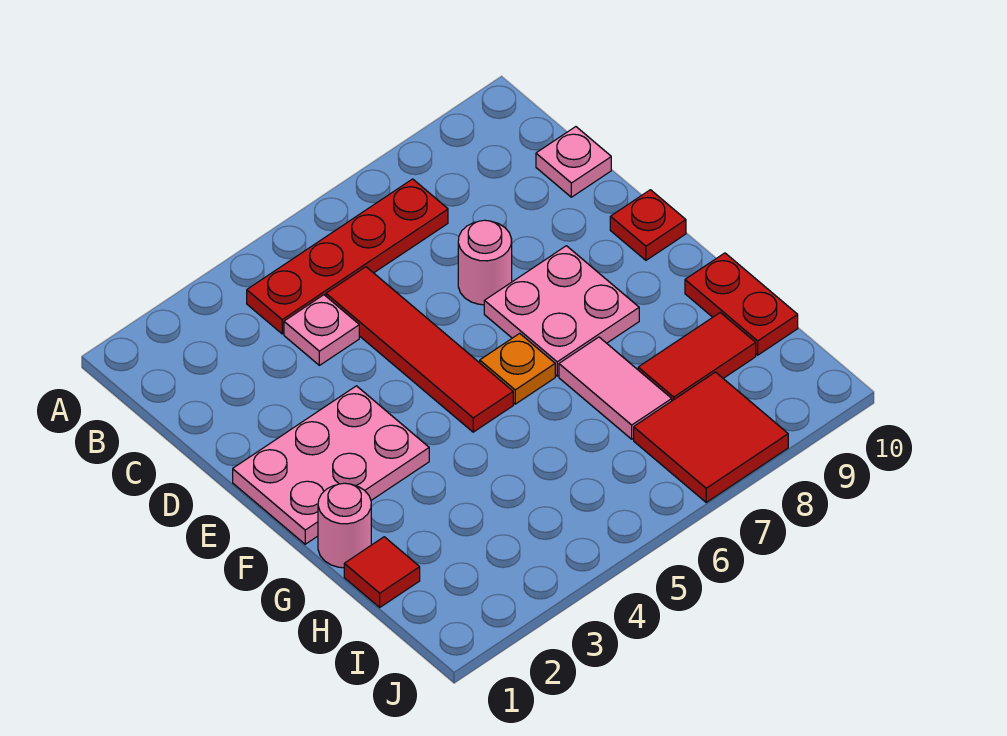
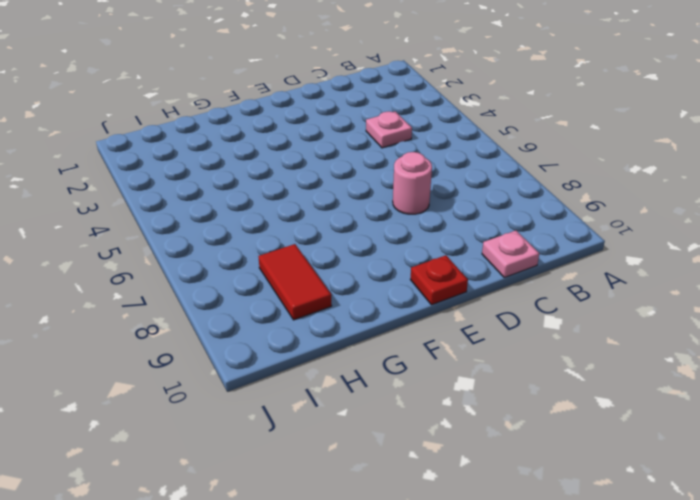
none -> red 1x4 plate [247,179,448,334]
none -> red 1x4 tile [326,267,513,432]
none -> pink 2x3 plate [233,386,429,544]

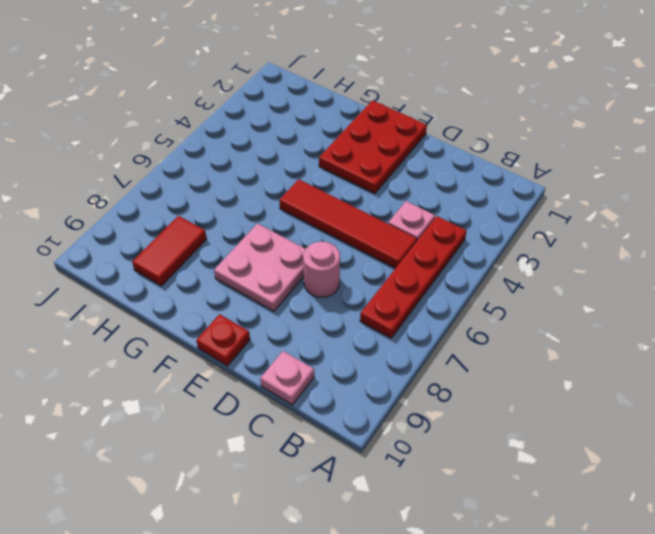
red 2x3 plate [319,100,427,193] -> pink 2x3 plate [233,386,429,544]
none -> orange 1x1 plate [480,333,555,404]
none -> pink 1x1 round brick [318,483,371,568]
none -> pink 1x2 tile [559,337,672,439]

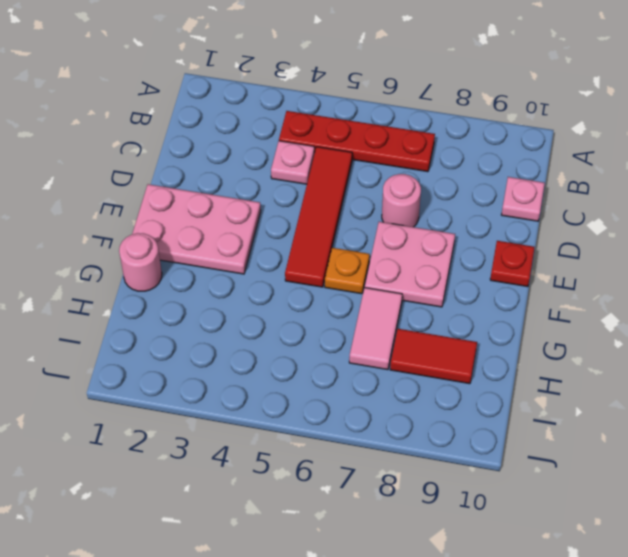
none -> red 1x2 plate [685,253,798,355]
none -> red 1x1 tile [344,537,420,607]
none -> red 2x2 tile [634,372,788,502]

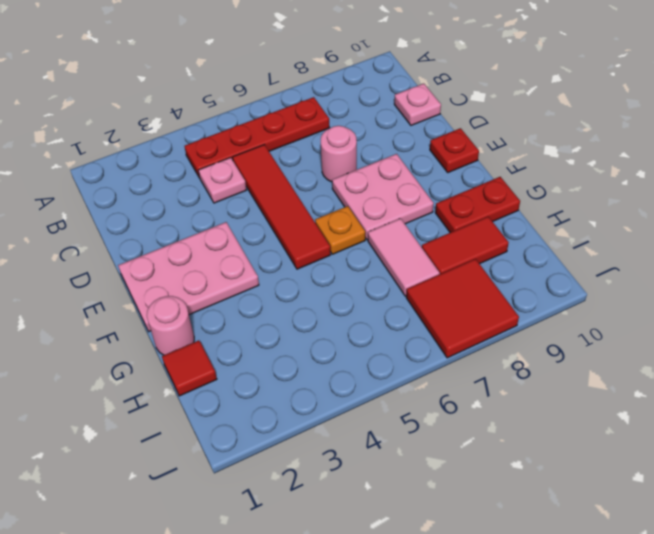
red 1x2 plate [435,177,520,233] -> red 1x2 plate turned to [685,253,798,355]

